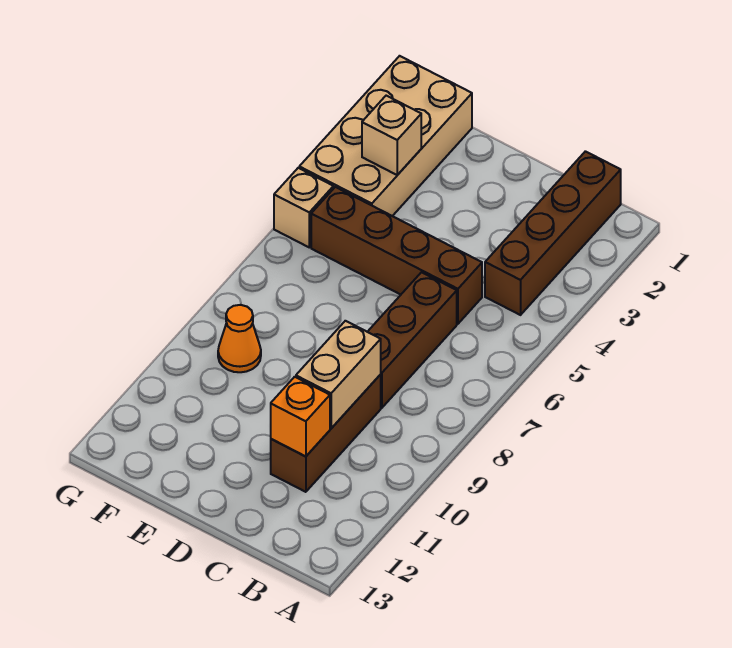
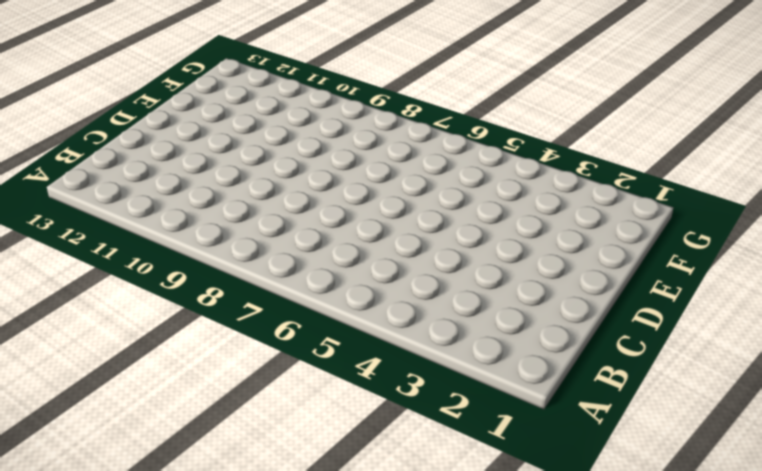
none -> brown 1x4 brick [485,151,621,315]
none -> brown 1x4 brick [311,187,482,324]

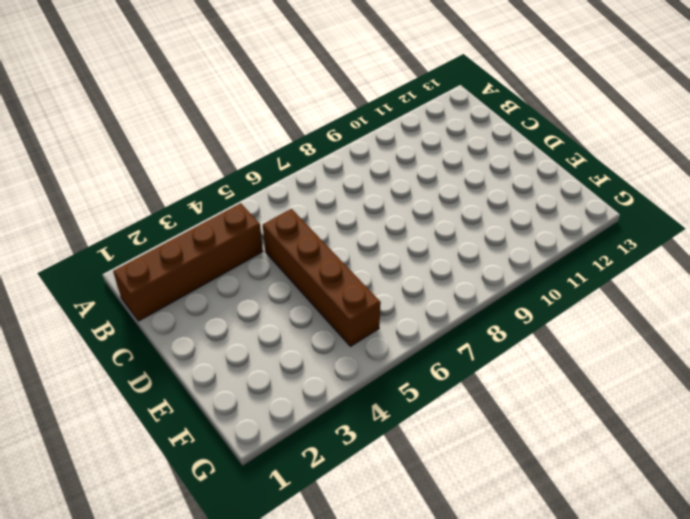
none -> brown 1x3 brick [368,272,457,408]
none -> brown 1x3 brick [271,375,381,492]

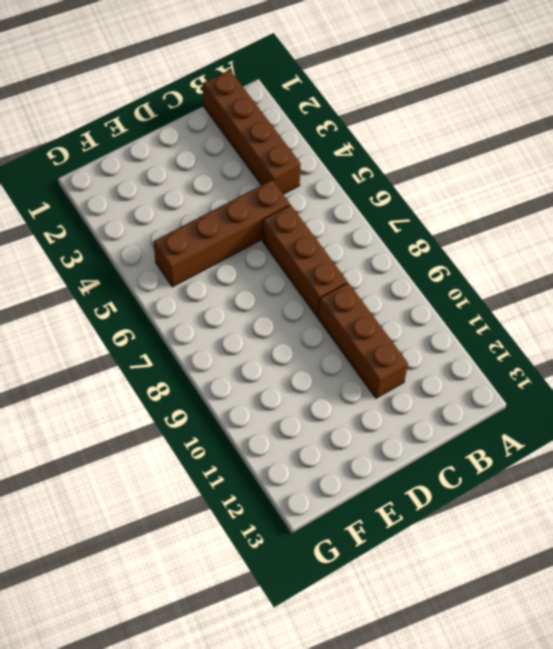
none -> tan 2x4 brick [299,56,472,216]
none -> orange 1x1 cone [218,305,261,372]

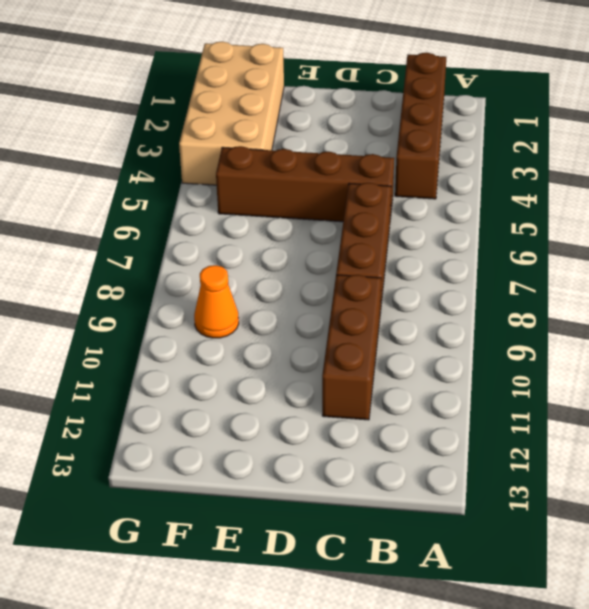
none -> tan 1x1 brick [274,168,334,247]
none -> tan 1x2 brick [296,321,381,428]

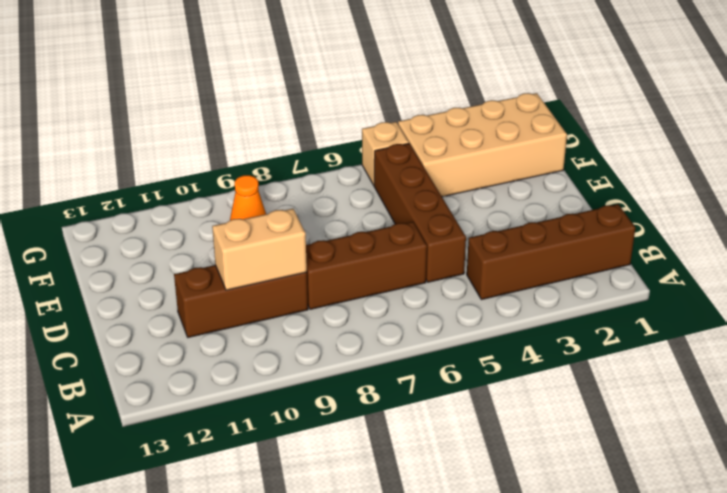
none -> orange 1x1 brick [271,377,330,457]
none -> tan 1x1 brick [362,96,421,175]

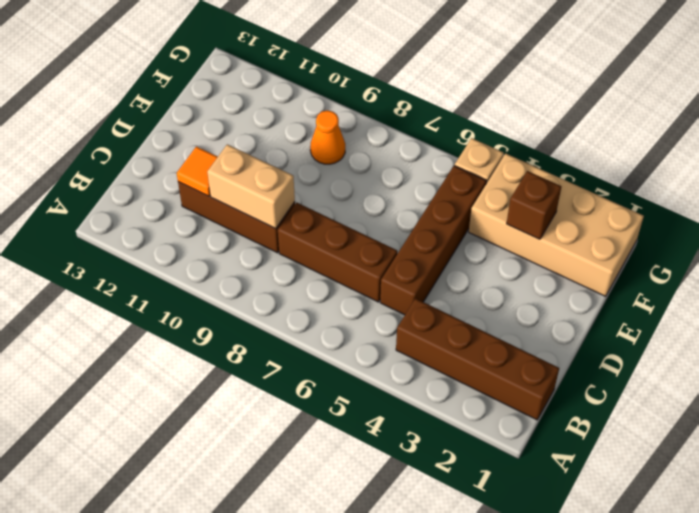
orange 1x1 tile [177,146,218,196] -> orange 1x1 brick [271,377,330,457]
brown 1x1 brick [507,171,561,239] -> tan 1x1 brick [362,96,421,175]

